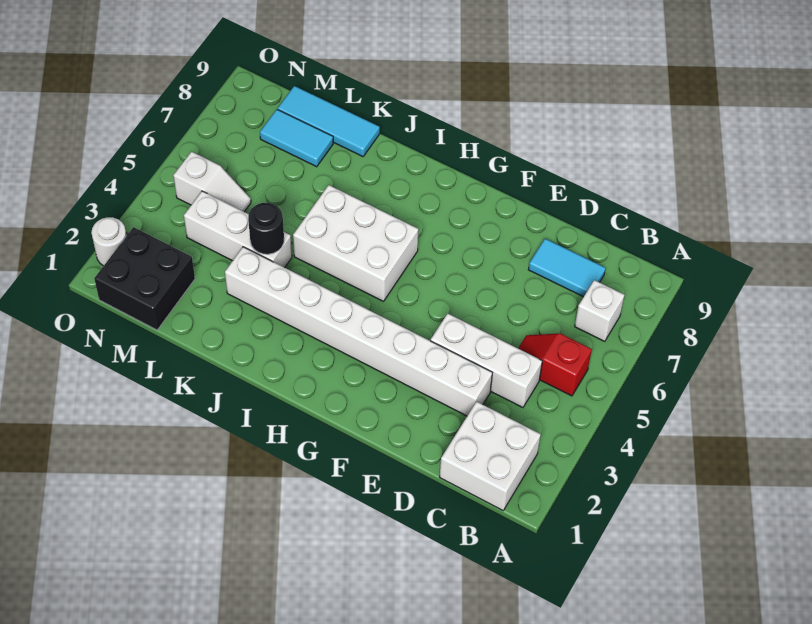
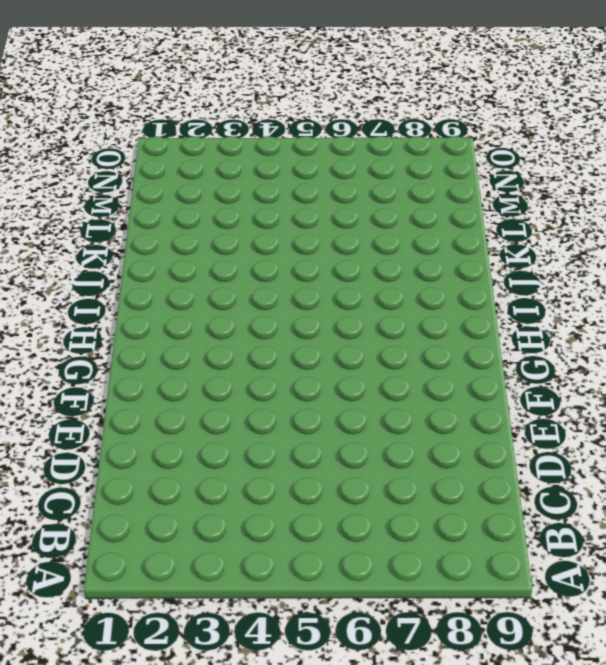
none -> white 2x2 brick [440,402,541,510]
none -> red 1x2 slope [518,333,592,396]
none -> white 1x1 brick [575,280,624,341]

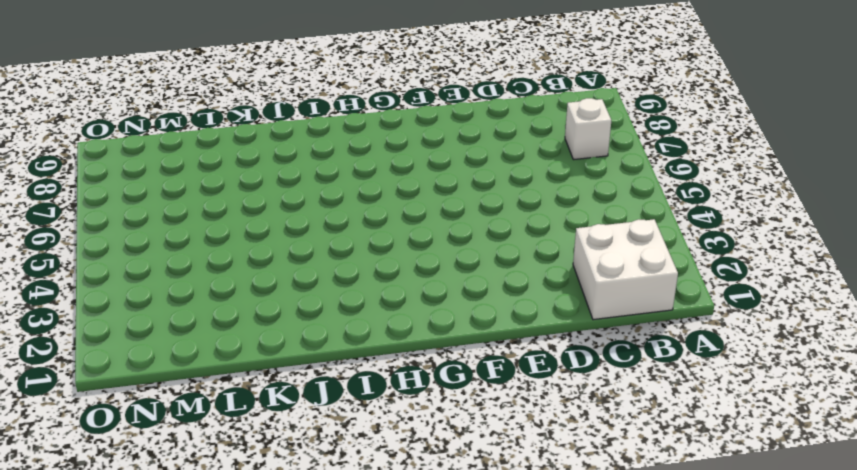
none -> red 1x2 slope [518,333,592,396]
none -> white 1x3 brick [431,314,542,408]
none -> cyan 1x2 tile [528,239,606,297]

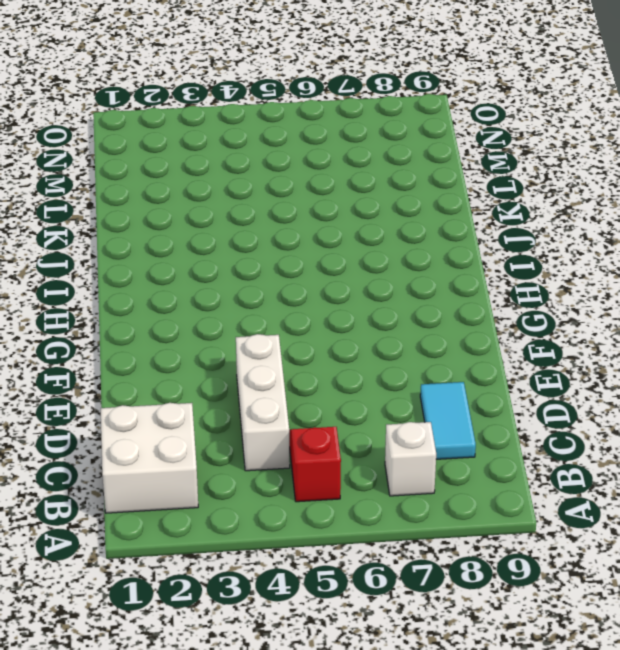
none -> white 1x8 brick [225,247,492,416]
none -> white 2x3 brick [293,185,419,301]
none -> white 1x3 brick [184,191,292,268]

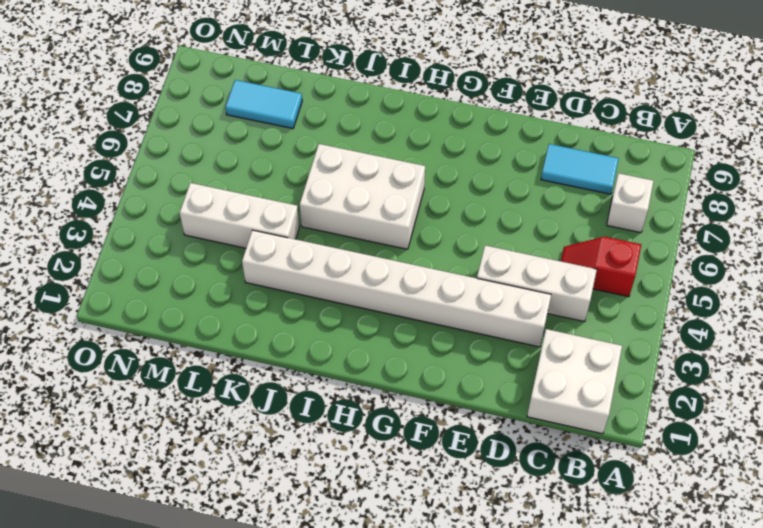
none -> cyan 1x3 tile [278,86,380,157]
none -> black 2x2 brick [94,227,195,330]
none -> white 1x2 slope [173,152,251,212]

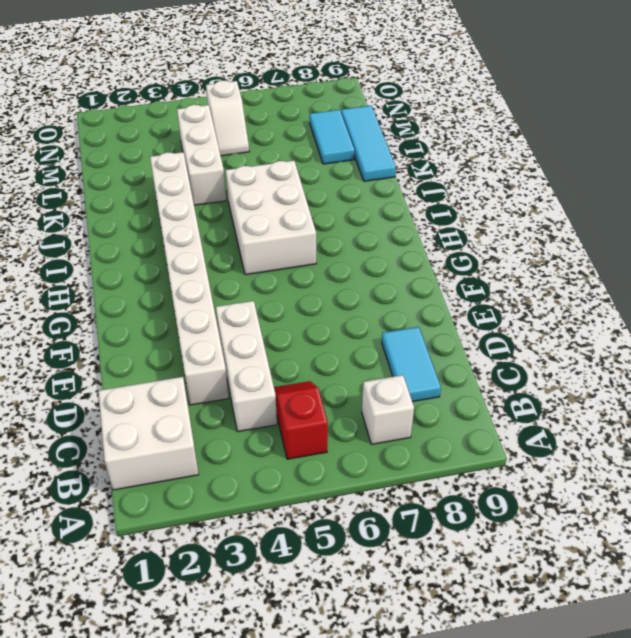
none -> black 2x2 brick [94,227,195,330]
none -> white 1x1 round brick [91,217,126,266]
none -> black 1x1 round brick [248,203,284,254]

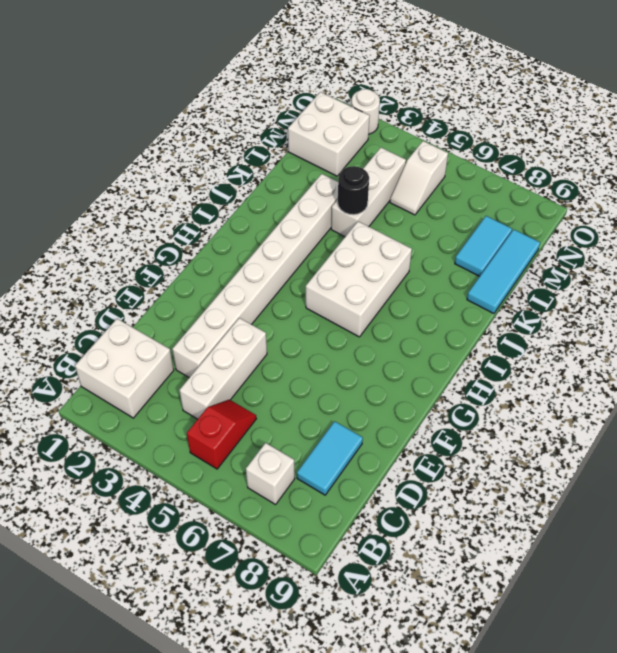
white 2x2 brick [288,92,370,176] -> black 2x2 brick [94,227,195,330]

